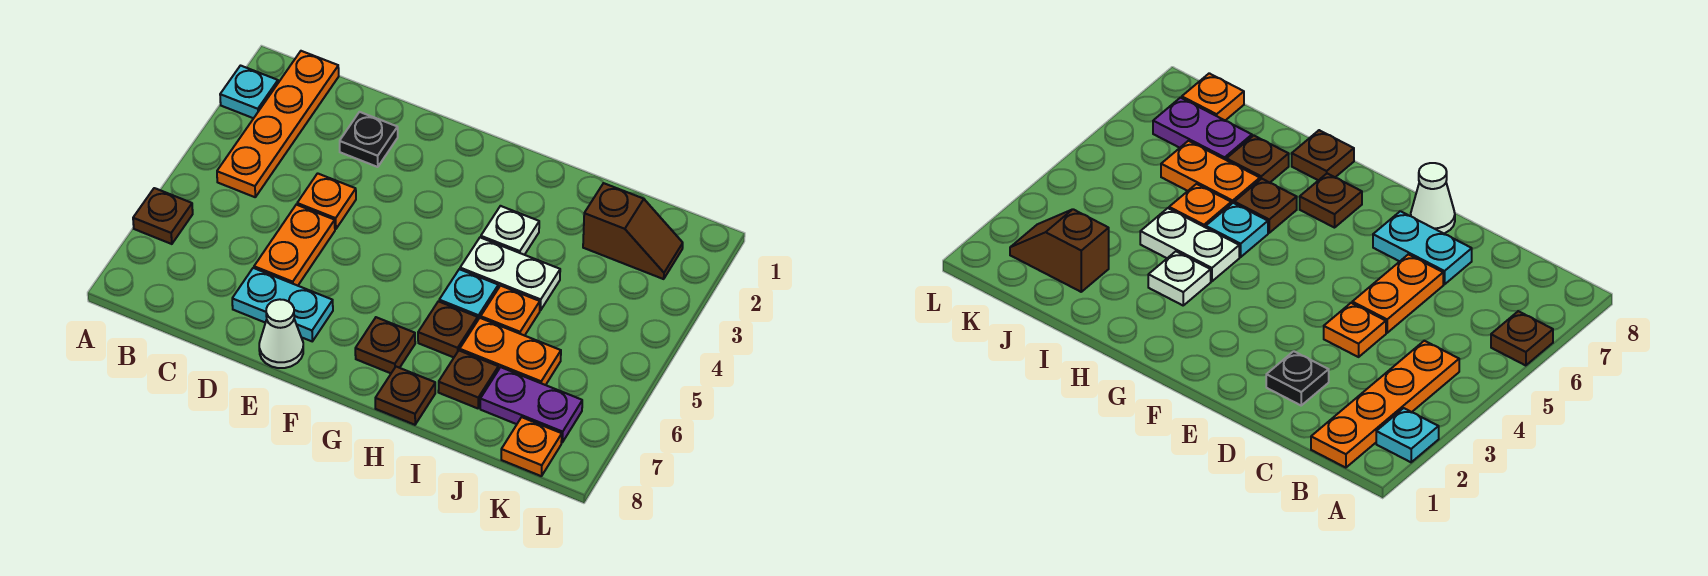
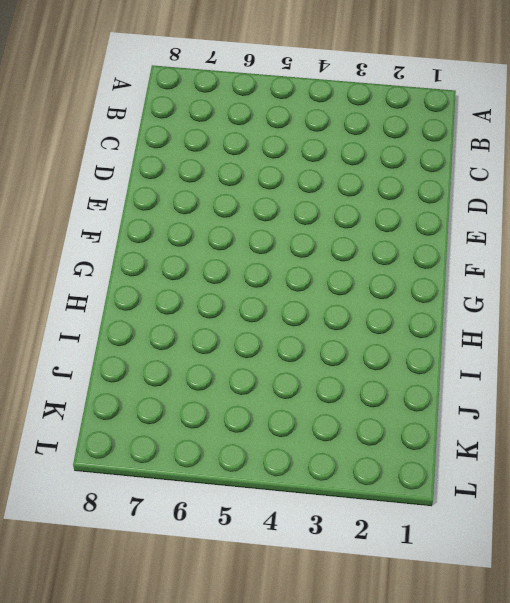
none -> cyan 1x1 plate [220,66,278,118]
none -> brown 1x1 plate [133,188,193,244]
none -> orange 1x4 plate [217,51,339,197]

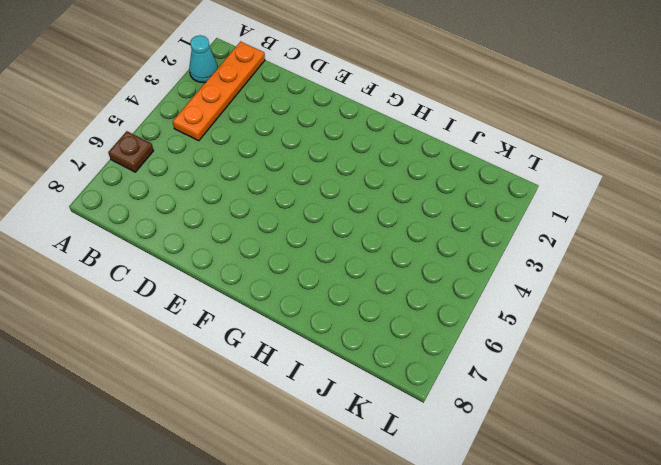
cyan 1x1 cone [189,35,218,83] -> cyan 1x1 plate [220,66,278,118]
none -> black 1x1 plate [340,112,398,167]
none -> orange 1x1 plate [297,173,356,229]
none -> orange 1x2 plate [254,205,335,286]

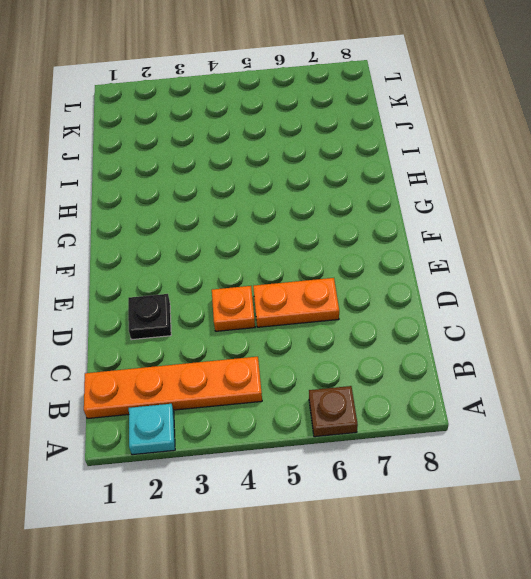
none -> cyan 1x2 plate [232,268,333,341]
none -> white 1x1 cone [259,299,303,368]
none -> brown 1x1 plate [355,317,415,373]

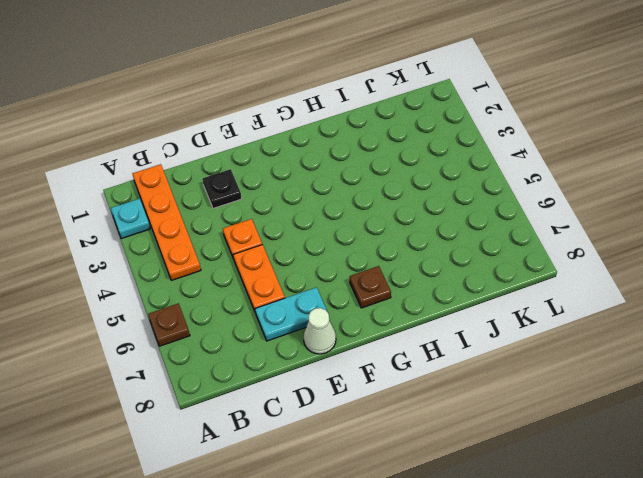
none -> white 1x1 plate [481,206,539,255]
none -> white 1x2 plate [460,237,560,311]
none -> cyan 1x1 plate [439,269,498,319]

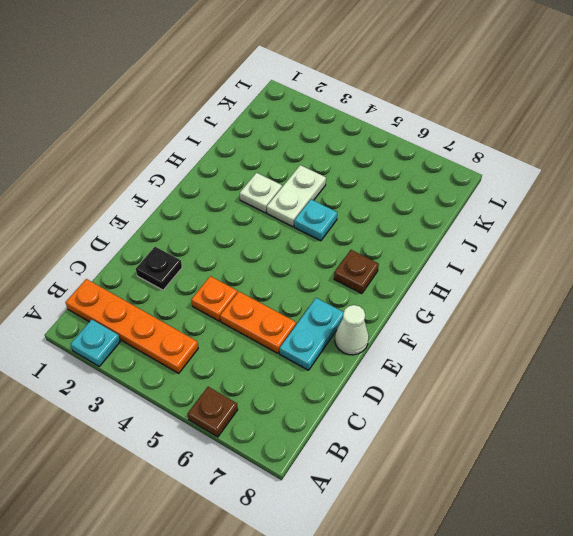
none -> brown 1x1 plate [418,301,478,357]
none -> brown 1x1 plate [375,367,435,425]
none -> orange 1x1 plate [481,286,540,336]

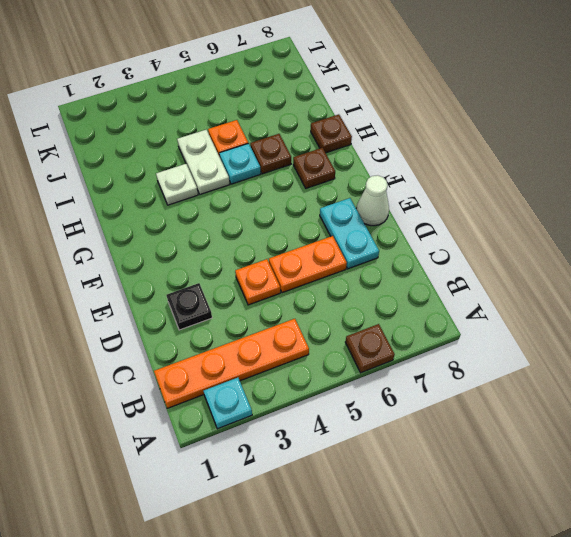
none -> orange 1x2 plate [460,318,561,385]
none -> brown 1x1 plate [438,350,498,408]
none -> brown 1x2 slope [583,183,683,279]

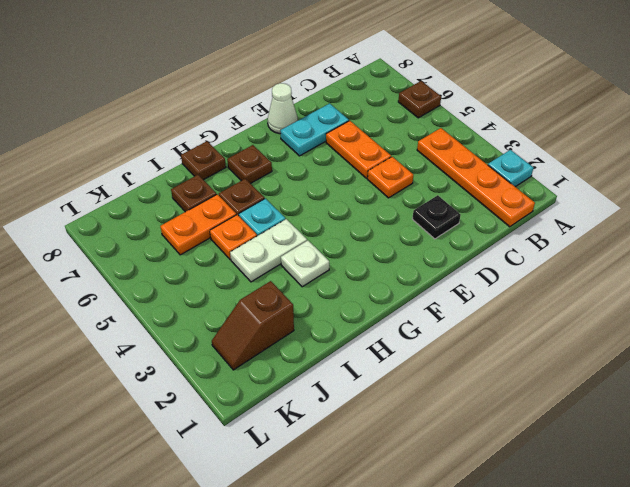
none -> purple 1x2 plate [480,367,582,442]
none -> orange 1x1 plate [501,417,562,476]

